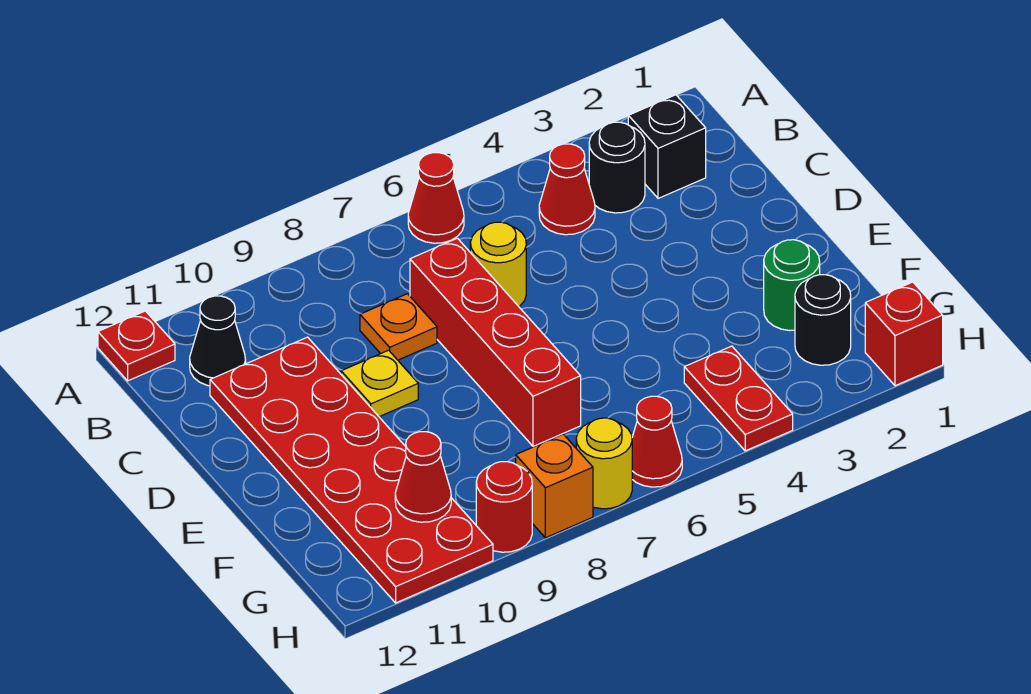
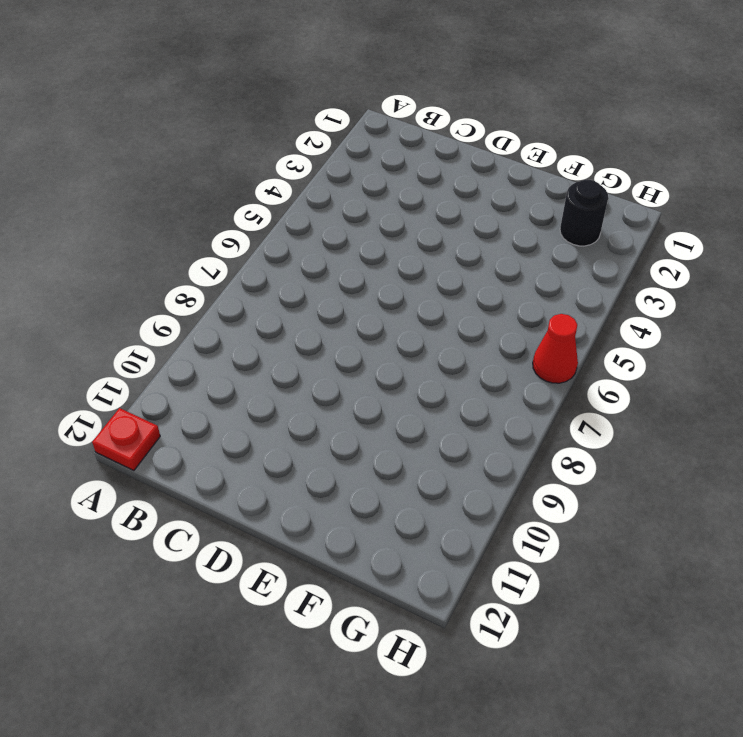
none -> red 1x1 cone [408,153,464,243]
none -> black 1x1 brick [628,95,706,198]
none -> black 1x1 round brick [589,122,645,213]

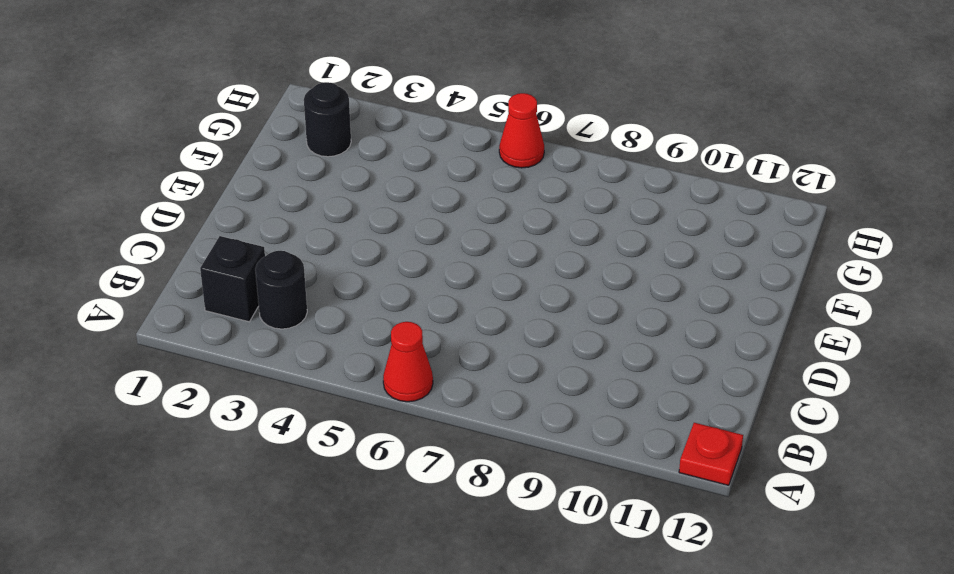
none -> red 1x1 cone [539,144,595,235]
none -> black 1x1 cone [190,296,246,386]
none -> yellow 1x1 round brick [470,222,526,306]

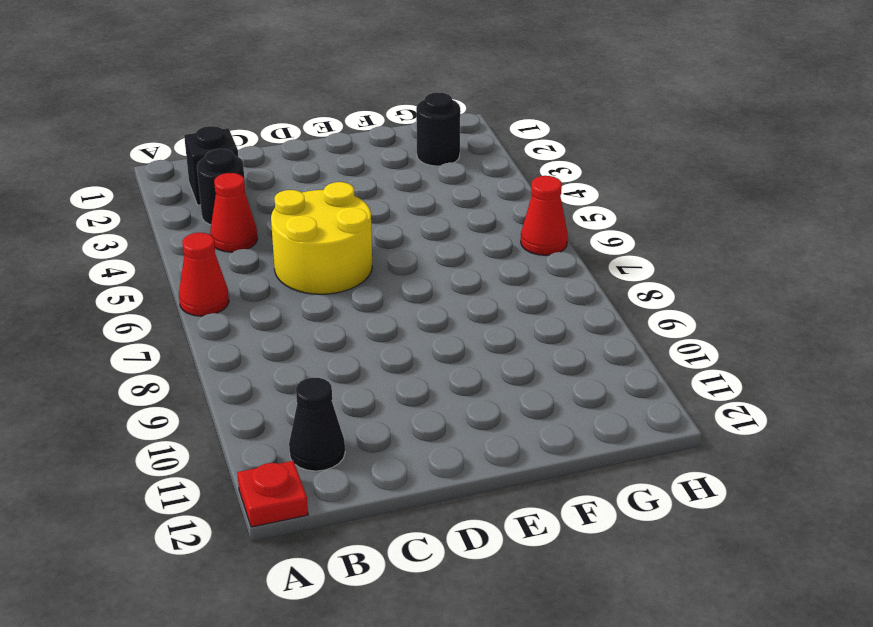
yellow 2x2 round brick [271,182,372,294] -> yellow 1x1 round brick [470,222,526,306]
none -> red 1x4 brick [410,238,581,446]
none -> orange 1x1 plate [360,294,437,360]
none -> red 2x6 plate [210,337,493,603]

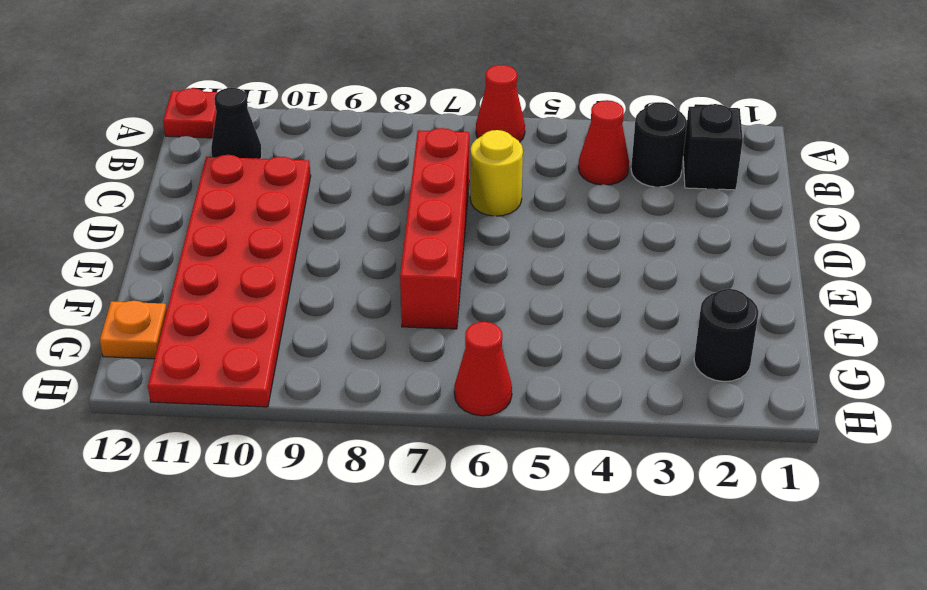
orange 1x1 plate [100,301,167,359] -> orange 1x1 plate moved to [360,294,437,360]
none -> yellow 1x1 plate [341,350,418,417]
none -> green 1x1 round brick [764,240,820,330]
none -> red 1x2 plate [684,346,793,451]

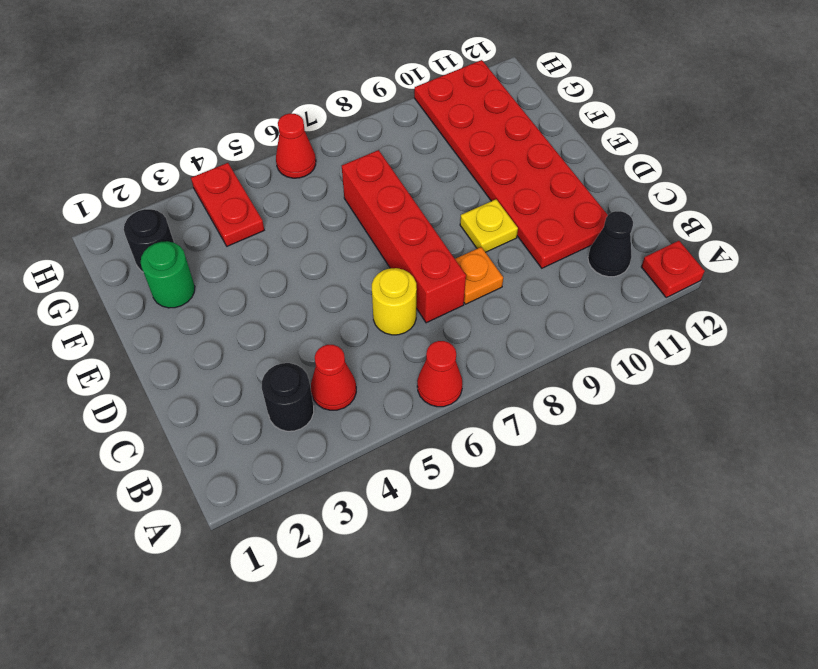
none -> black 1x1 brick [628,95,706,198]
none -> red 1x1 brick [865,282,943,386]
none -> yellow 1x1 round brick [576,418,632,509]

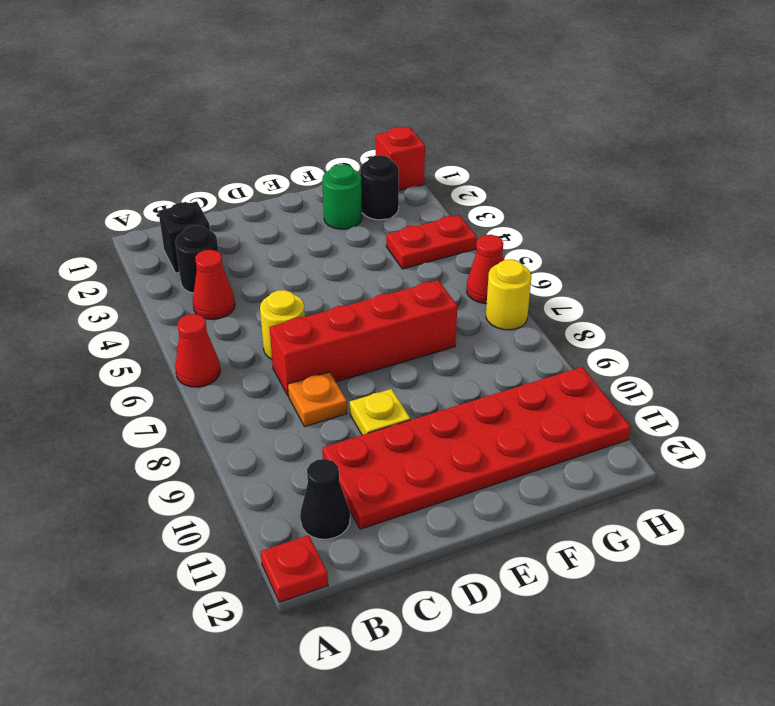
none -> orange 1x1 brick [516,434,593,538]
none -> red 1x1 round brick [476,462,532,552]
none -> red 1x1 cone [395,432,451,522]

